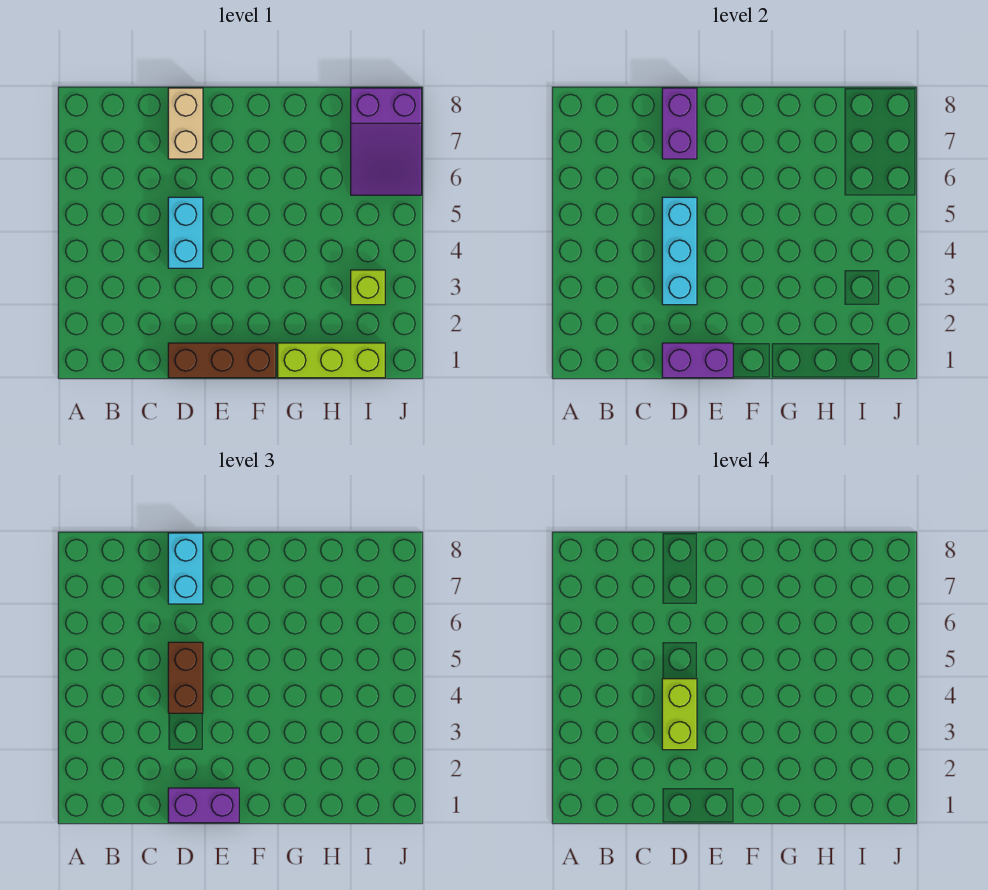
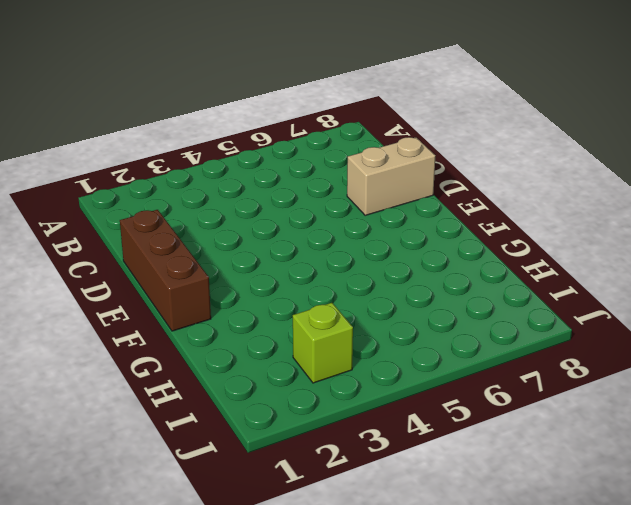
none -> cyan 1x2 brick [168,197,203,268]
none -> lime 1x3 brick [278,343,385,378]
none -> purple 2x3 slope [351,88,422,195]

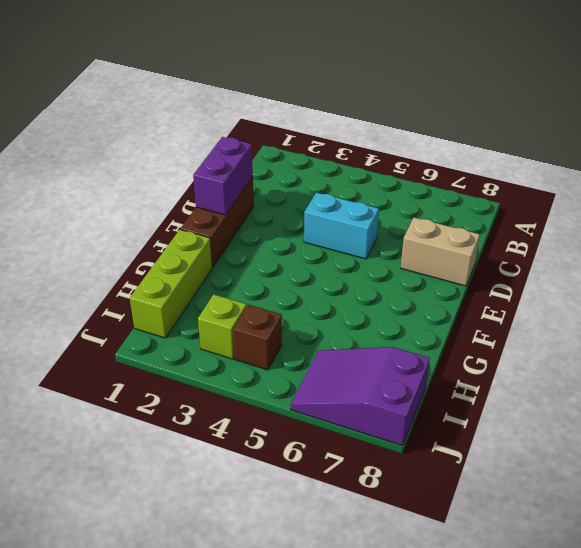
brown 1x1 brick [233,305,282,370] -> none
none -> cyan 1x3 brick [662,197,697,305]
none -> purple 1x2 brick [662,88,697,159]
none -> purple 1x2 brick [168,788,239,823]

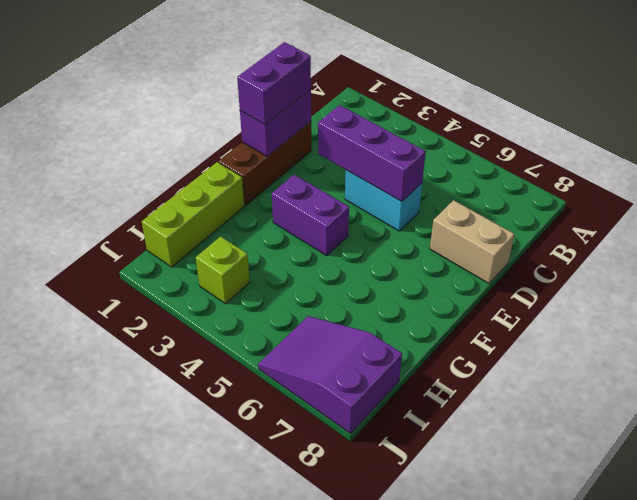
purple 1x3 brick [318,105,426,202] -> cyan 1x3 brick [662,197,697,305]
purple 1x2 brick [272,175,349,255] -> purple 1x2 brick moved to [662,88,697,159]
none -> brown 1x2 brick [168,642,203,713]
none -> cyan 1x2 brick [168,533,203,604]
none -> lime 1x2 brick [662,679,697,750]

